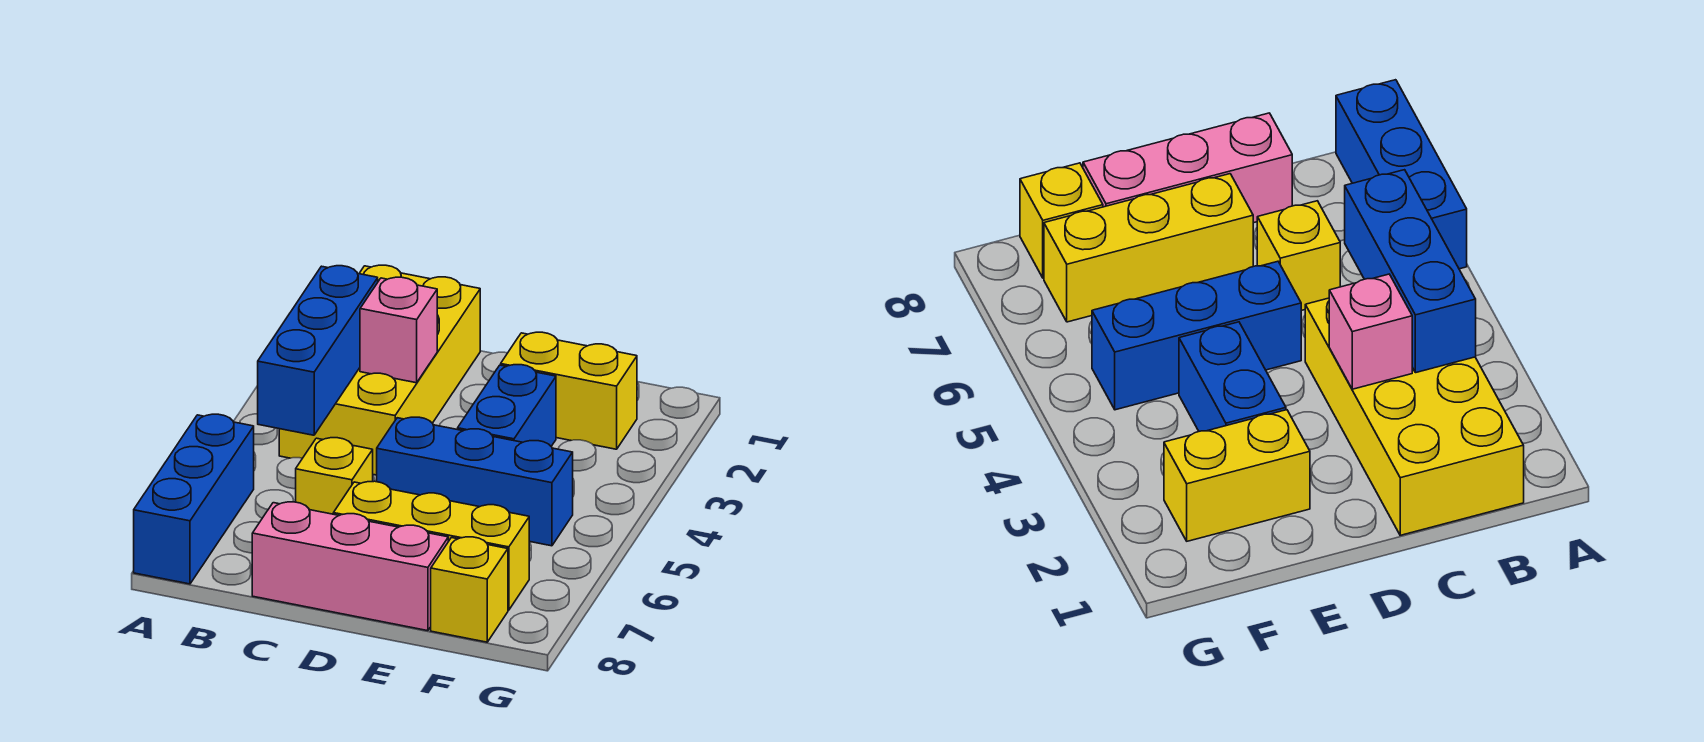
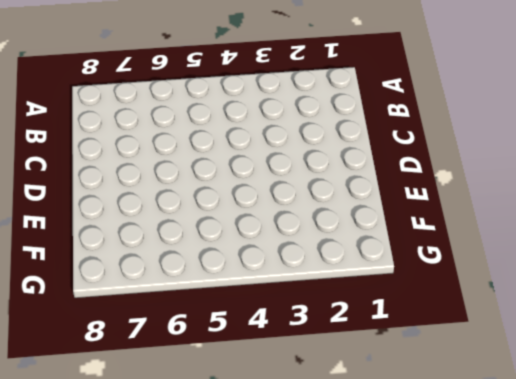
none -> blue 1x3 brick [134,414,254,584]
none -> yellow 2x4 brick [279,265,480,475]

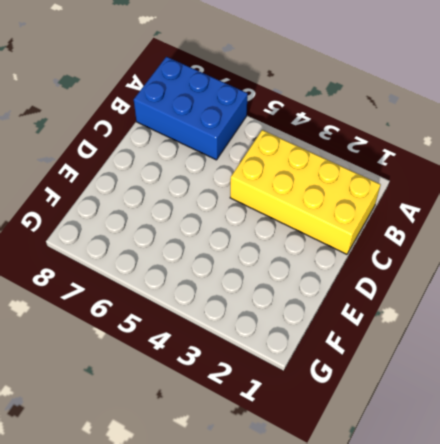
blue 2x3 brick [134,57,248,160] -> blue 1x3 brick [134,414,254,584]
none -> yellow 1x1 brick [296,438,373,514]
none -> pink 1x3 brick [252,502,448,631]

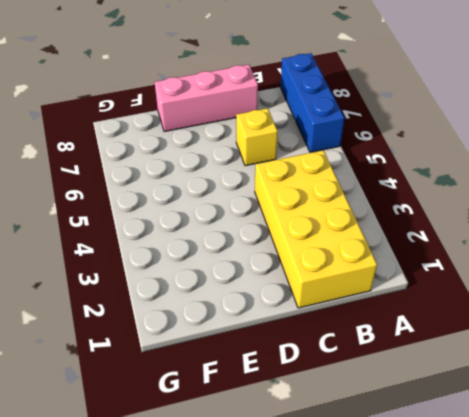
none -> blue 1x3 brick [377,417,573,546]
none -> yellow 1x3 brick [333,481,529,610]

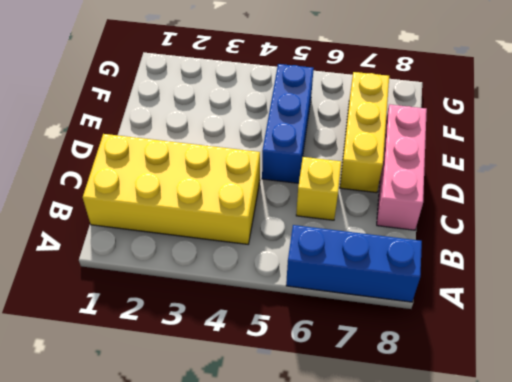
none -> yellow 1x2 brick [501,332,637,449]
none -> blue 1x2 brick [458,365,556,446]

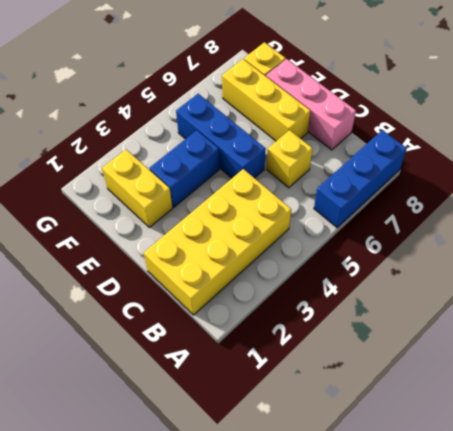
none -> blue 1x3 brick [258,266,378,435]
none -> pink 1x1 brick [360,277,437,383]

